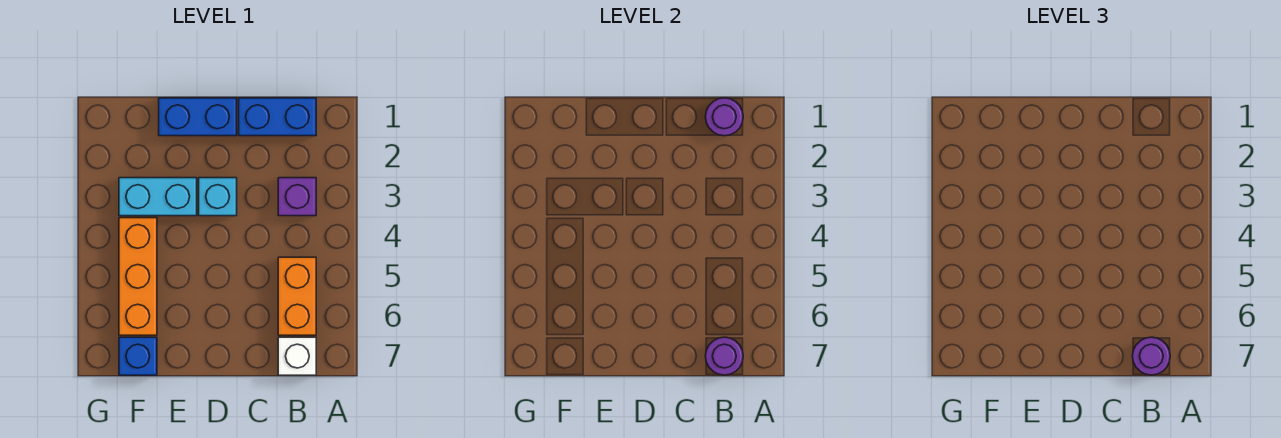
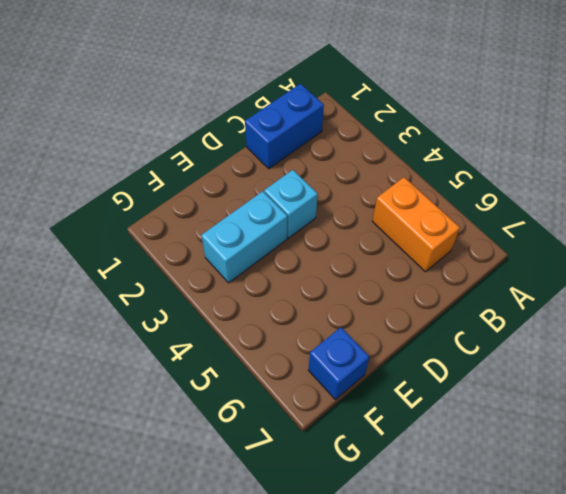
none -> purple 1x1 brick [278,178,316,216]
none -> white 1x1 brick [278,337,316,375]
none -> blue 1x2 brick [159,98,237,136]

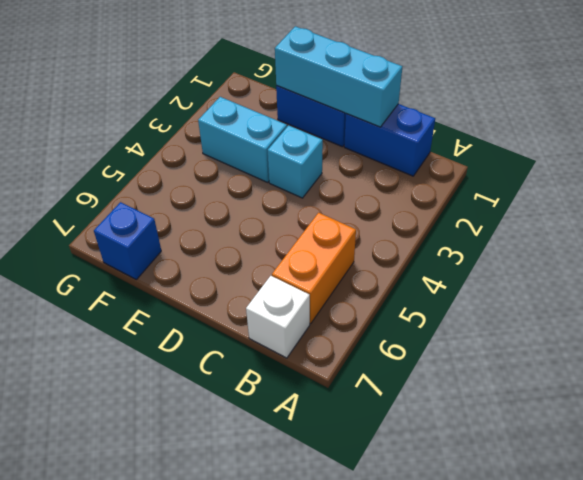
cyan 1x3 brick [275,26,402,127] -> none
none -> purple 1x1 brick [278,178,316,216]
none -> orange 1x3 brick [119,218,157,335]
none -> purple 1x1 round brick [705,98,743,136]

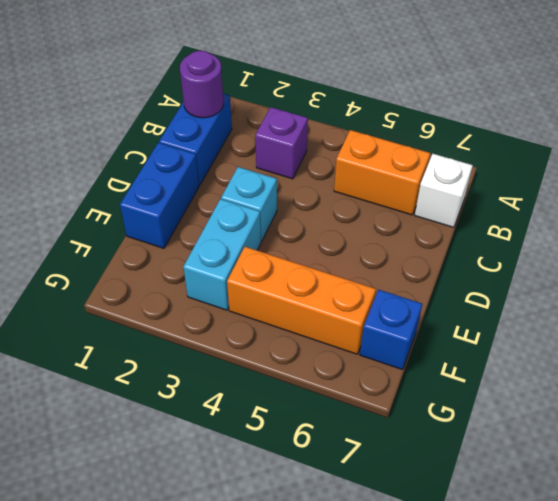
none -> purple 1x1 round brick [705,337,743,375]
none -> purple 1x1 round brick [1132,337,1170,375]

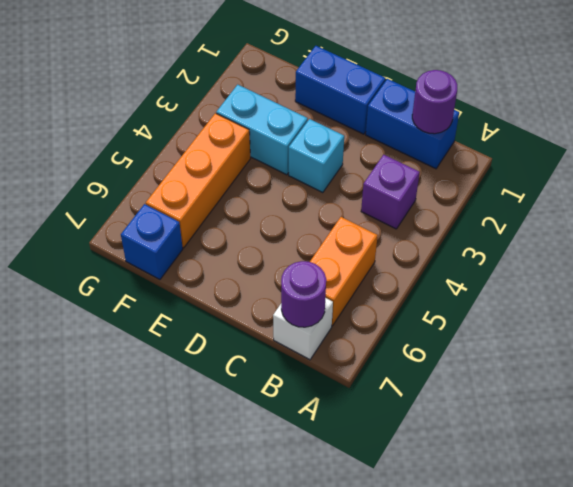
none -> purple 1x1 round brick [1132,337,1170,375]

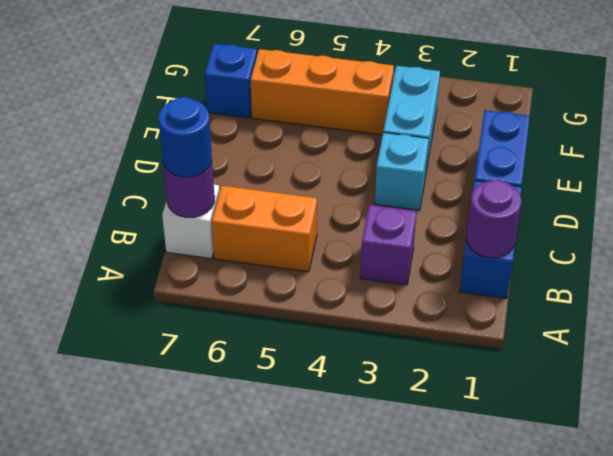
blue 1x1 round brick [159,97,212,177] -> purple 1x1 round brick [1132,337,1170,375]

